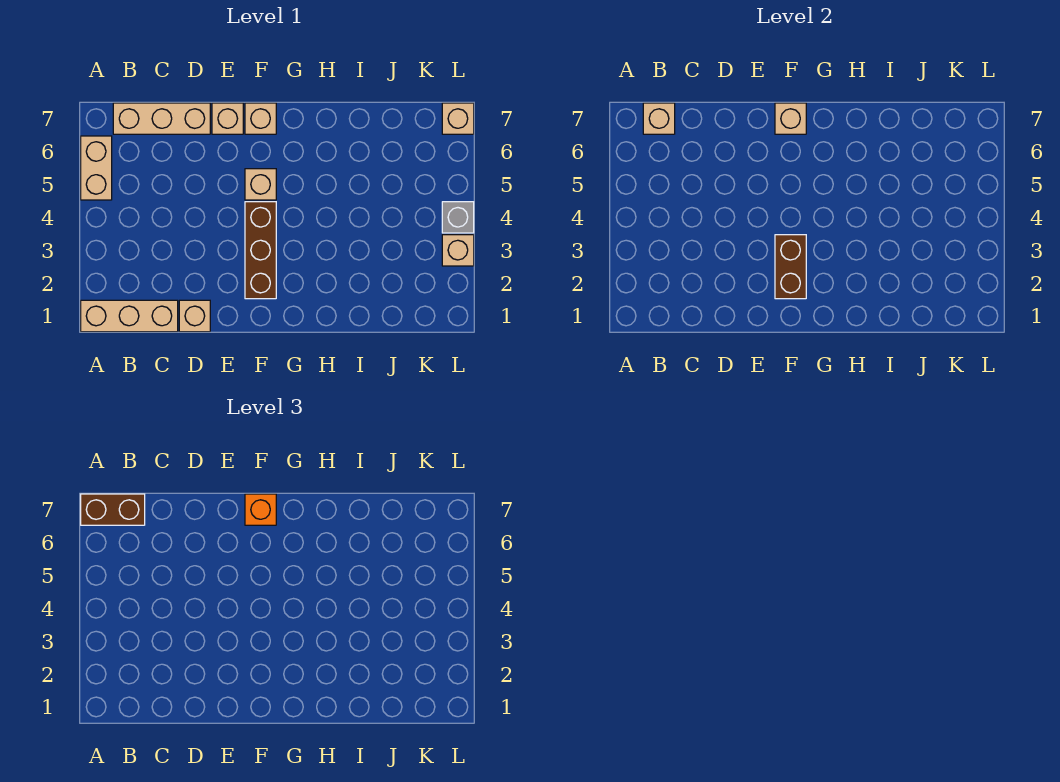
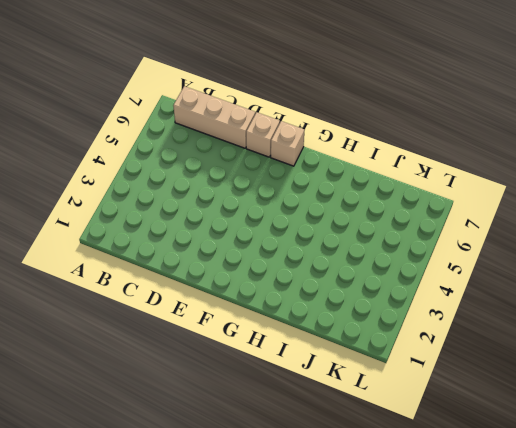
none -> tan 1x3 brick [81,300,178,332]
none -> tan 1x2 brick [81,136,112,200]
none -> tan 1x1 brick [179,300,210,332]

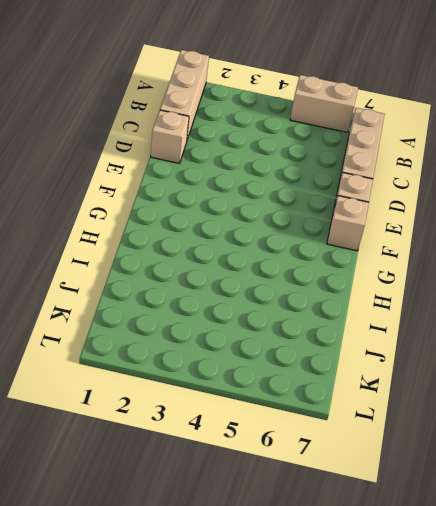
none -> brown 1x3 brick [245,202,276,299]
none -> tan 1x1 brick [245,169,276,200]
none -> tan 1x1 brick [442,235,474,266]

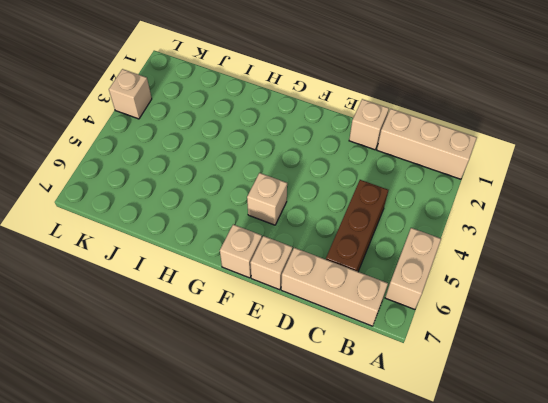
brown 1x3 brick [326,180,388,272] -> brown 1x3 brick moved to [245,202,276,299]
none -> grey 1x1 brick [442,202,474,233]
none -> tan 1x1 brick [442,103,474,134]
none -> tan 1x1 brick [643,103,675,134]

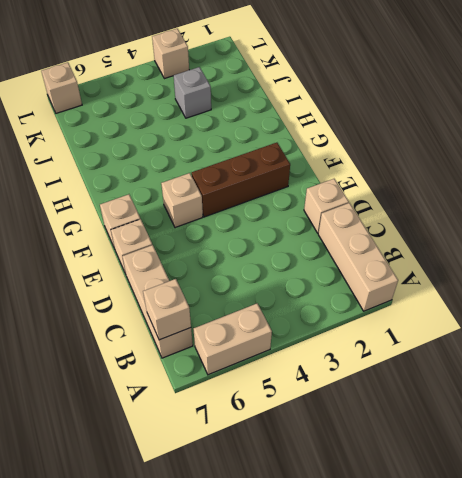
grey 1x1 brick [174,67,211,118] -> grey 1x1 brick moved to [442,202,474,233]
none -> brown 1x2 brick [775,235,806,299]
none -> tan 1x1 brick [775,103,806,134]
none -> brown 1x2 brick [81,494,145,525]

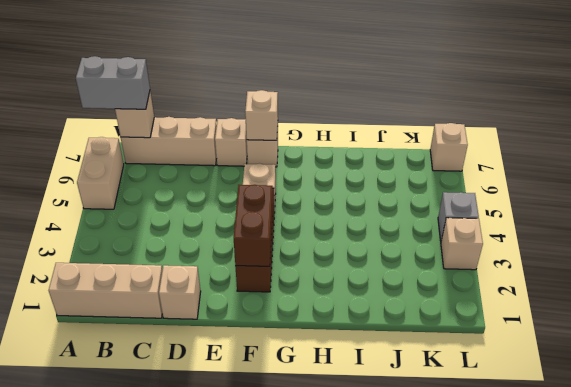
grey 1x2 brick [76,56,150,109] -> brown 1x2 brick [81,494,145,525]
none -> orange 1x1 brick [245,494,276,525]

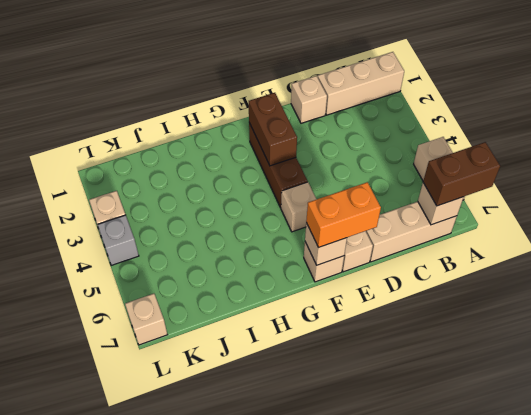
orange 1x2 brick [306,182,381,248] -> orange 1x1 brick [245,494,276,525]

